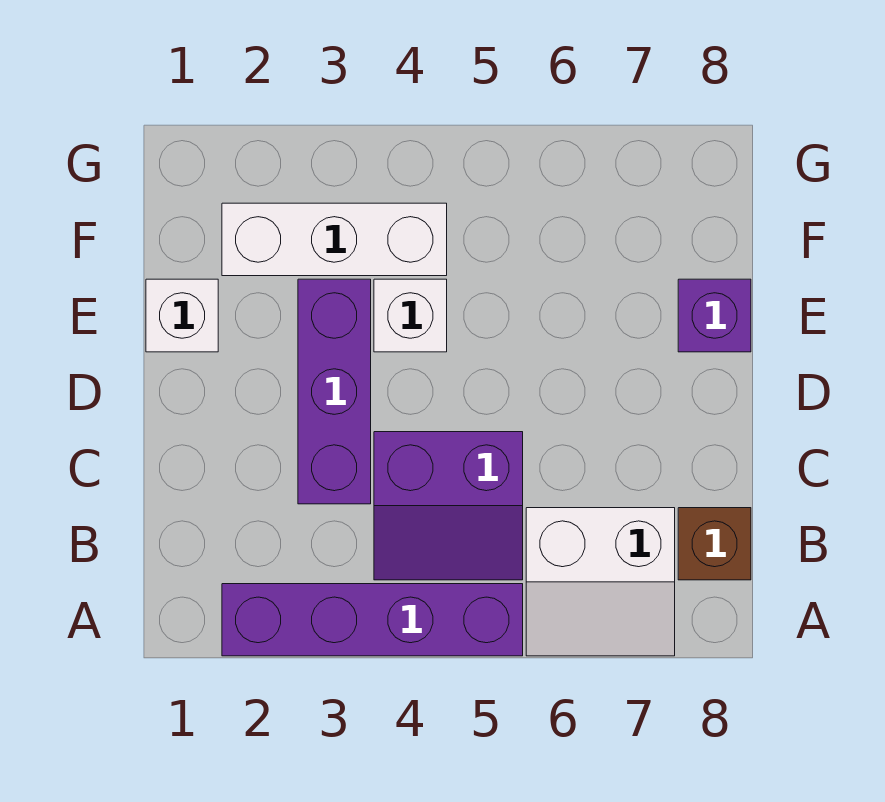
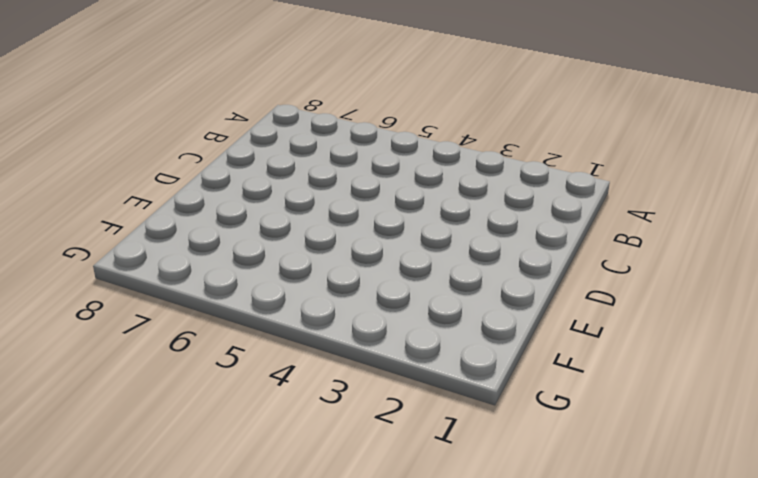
none -> purple 1x4 brick [222,584,523,656]
none -> white 2x2 slope [526,508,675,656]

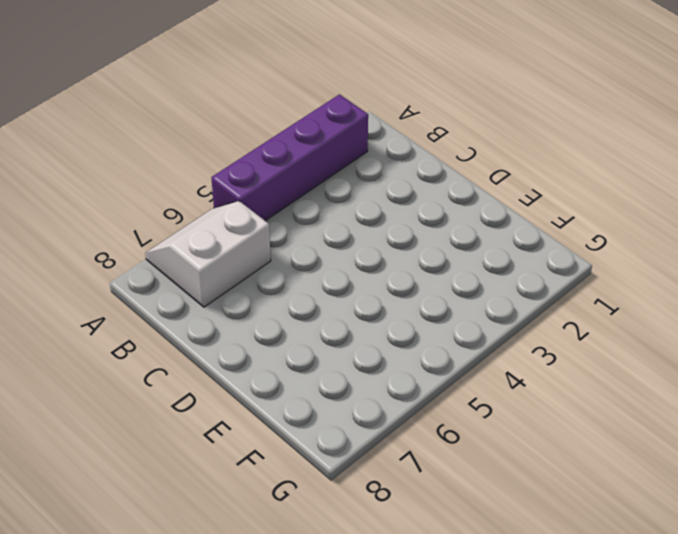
none -> purple 2x2 slope [374,432,523,580]
none -> brown 1x1 brick [678,508,751,580]

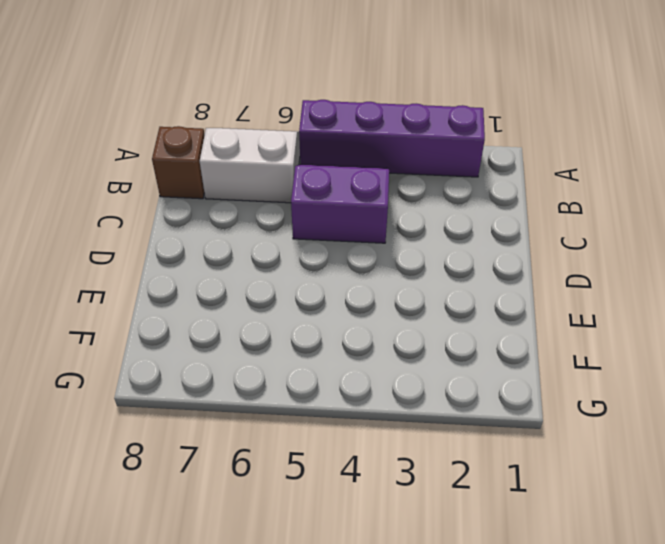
none -> purple 1x3 brick [298,279,371,504]
none -> white 1x1 brick [146,279,218,352]

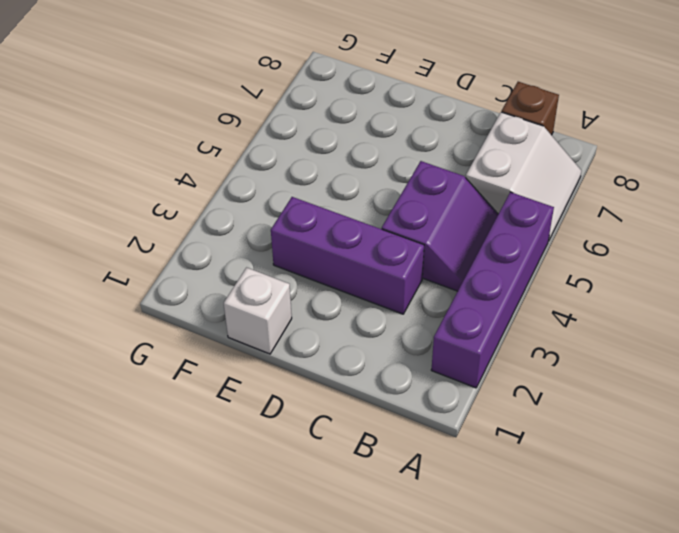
none -> white 1x1 brick [374,279,447,352]
none -> purple 1x1 brick [678,279,751,352]

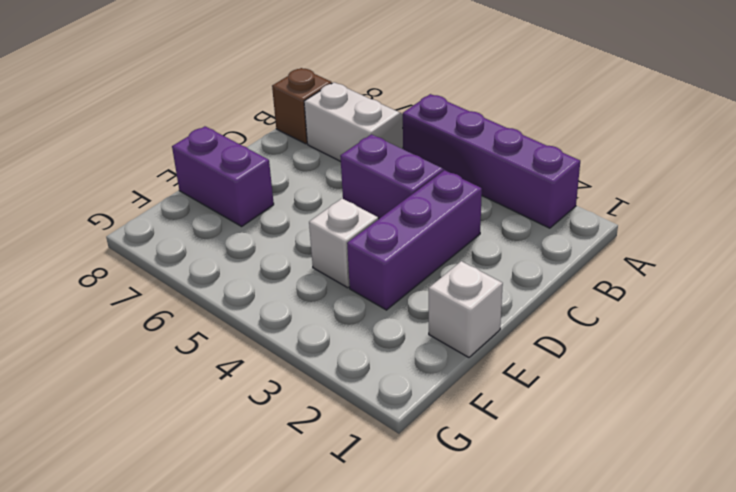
purple 1x2 brick [172,126,274,226] -> purple 1x1 brick [678,279,751,352]
none -> white 1x3 brick [222,203,447,276]

